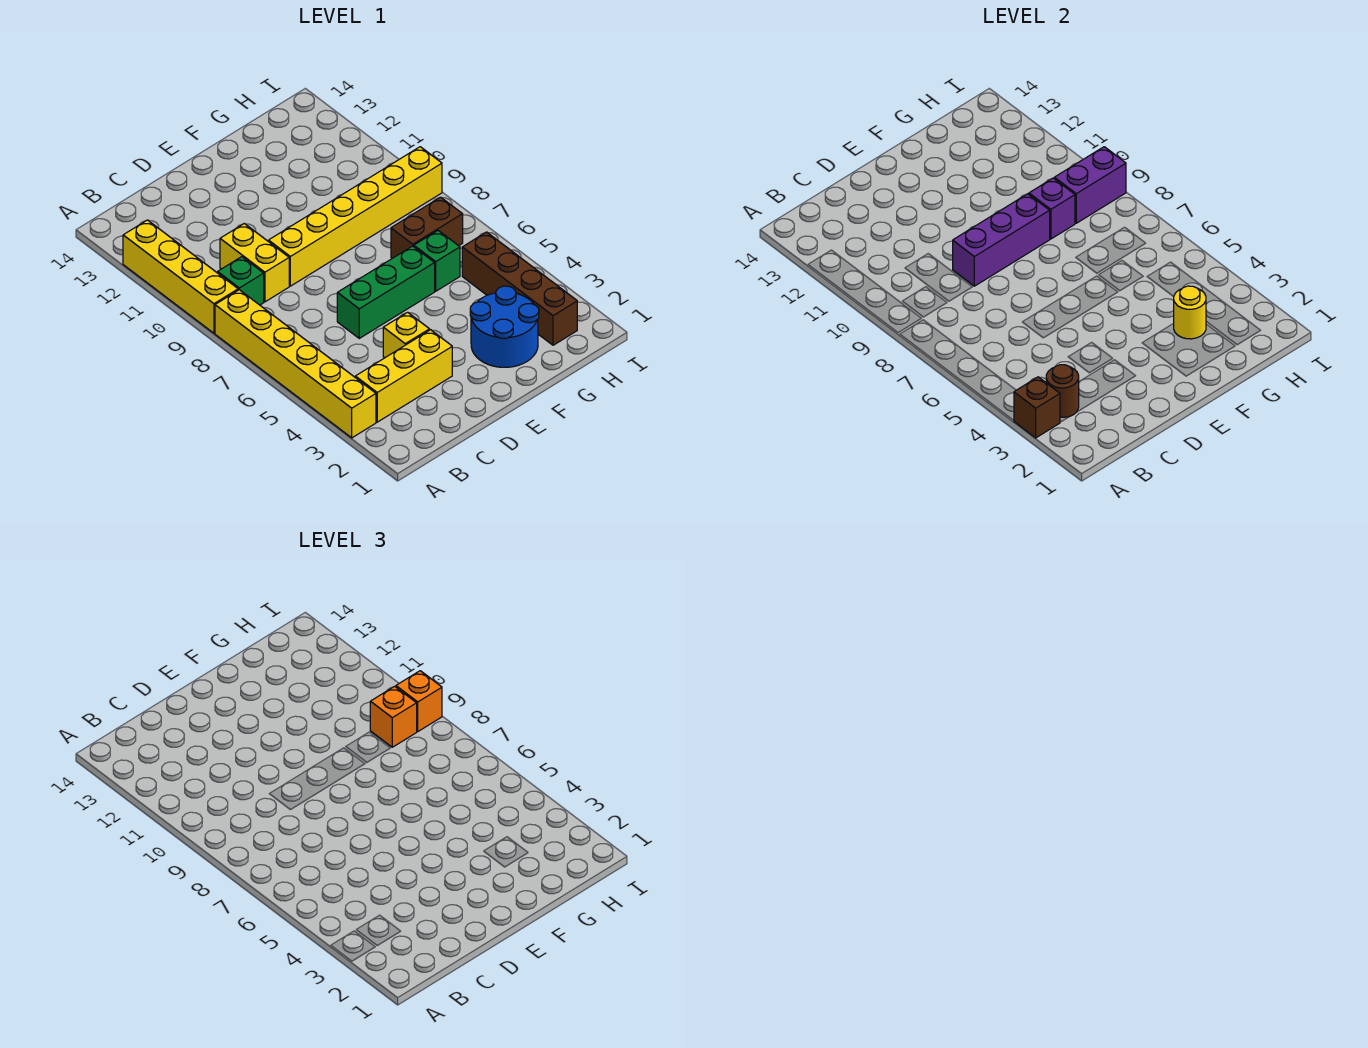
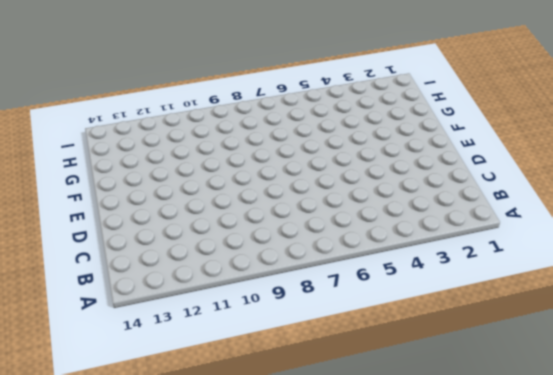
none -> yellow 1x6 brick [215,290,376,438]
none -> yellow 1x4 brick [123,220,238,333]
none -> yellow 1x3 brick [355,330,452,422]

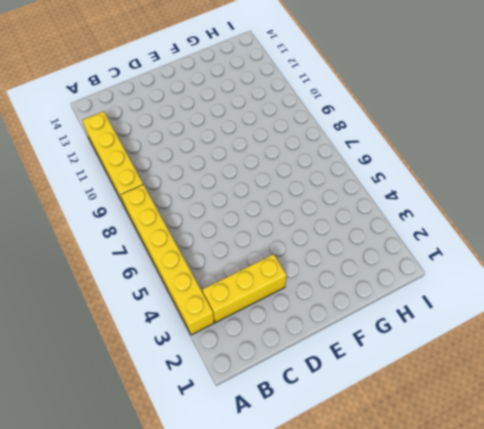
none -> green 1x1 brick [218,257,264,305]
none -> yellow 1x2 brick [220,224,289,302]
none -> yellow 1x1 brick [383,312,430,358]

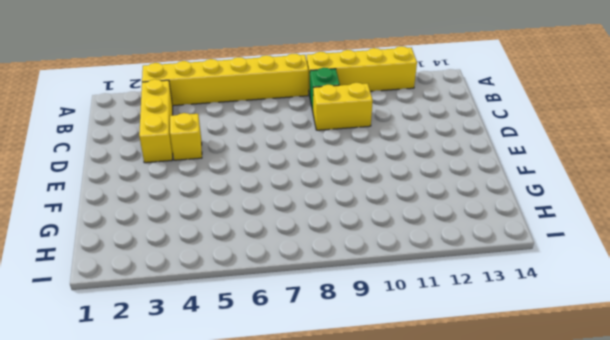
none -> green 1x3 brick [337,246,435,338]
none -> yellow 1x6 brick [268,147,442,286]
none -> blue 2x2 round brick [470,286,539,367]

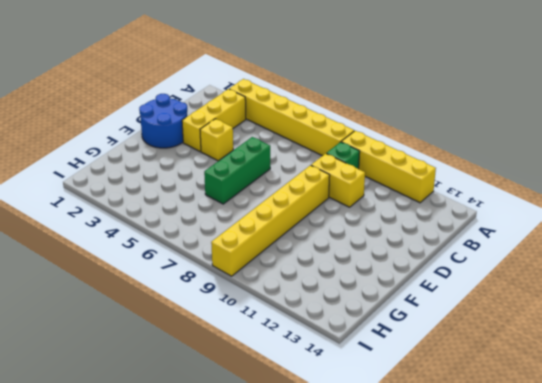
blue 2x2 round brick [139,94,187,148] -> blue 2x2 round brick moved to [470,286,539,367]
none -> green 1x1 brick [414,231,460,291]
none -> brown 1x2 brick [391,197,463,258]
none -> brown 1x4 brick [462,232,577,345]

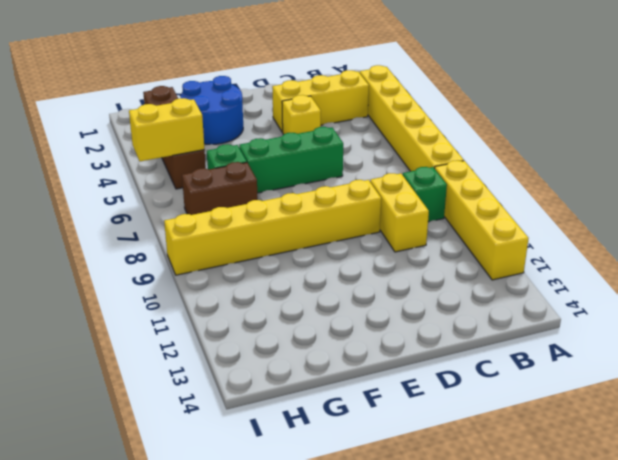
yellow 1x2 brick [129,98,205,161] -> none
none -> brown 1x1 brick [1014,377,1060,438]
none -> brown 1x1 round brick [1046,365,1079,417]
none -> purple 1x3 brick [953,194,1050,286]

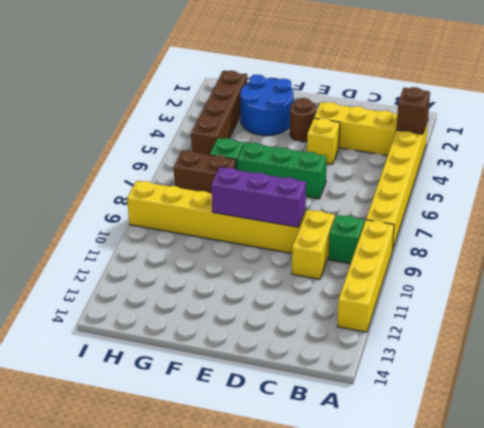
brown 1x1 round brick [290,98,316,142] -> brown 1x1 round brick moved to [1046,365,1079,417]
none -> yellow 1x1 round brick [1174,286,1206,339]
none -> purple 1x1 brick [1029,178,1075,239]
none -> purple 1x2 brick [1054,147,1126,223]

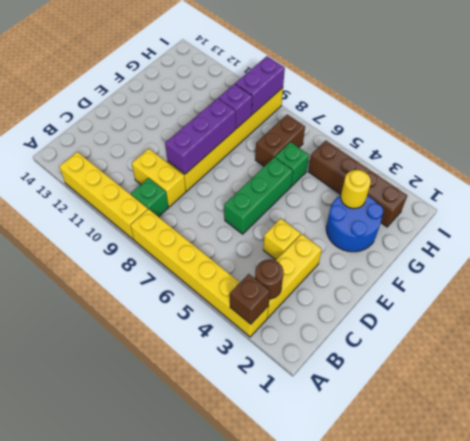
none -> orange 1x1 brick [370,686,417,747]
none -> orange 1x1 brick [396,671,442,731]

